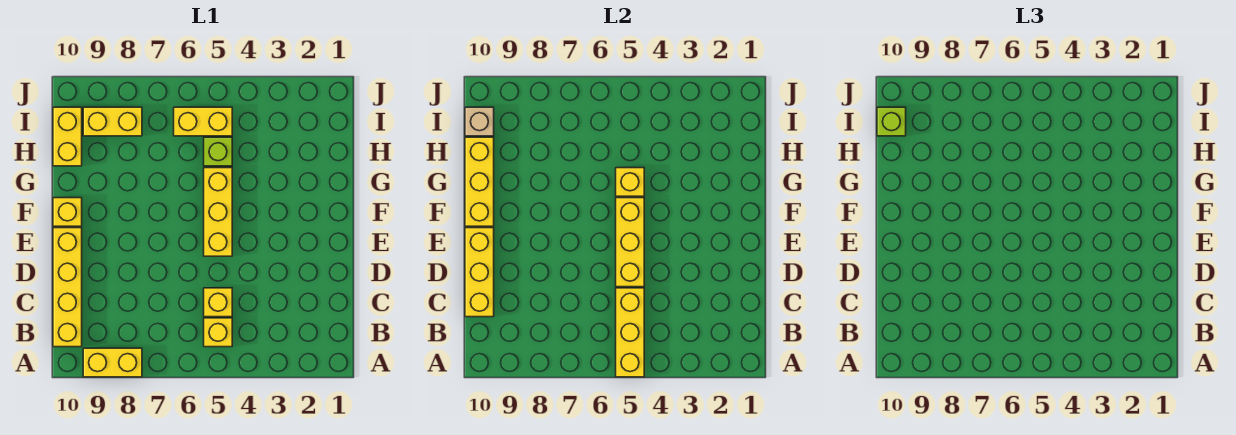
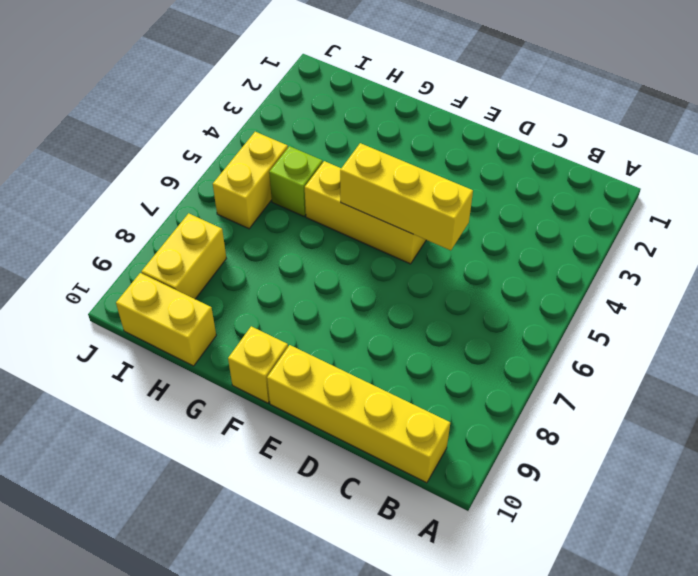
none -> yellow 1x2 brick [83,348,142,377]
none -> yellow 1x1 brick [204,318,232,347]
none -> yellow 1x1 brick [204,288,232,317]

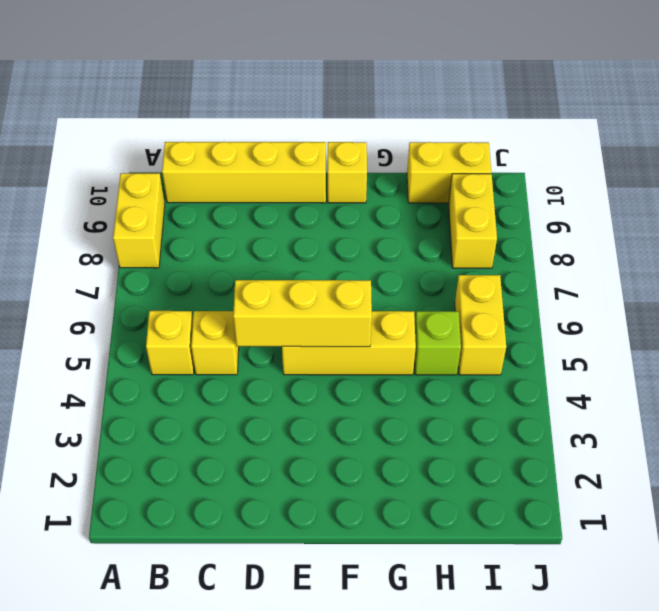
none -> yellow 1x3 brick [616,288,644,377]
none -> yellow 1x3 brick [465,228,494,317]
none -> yellow 1x3 brick [465,137,494,226]

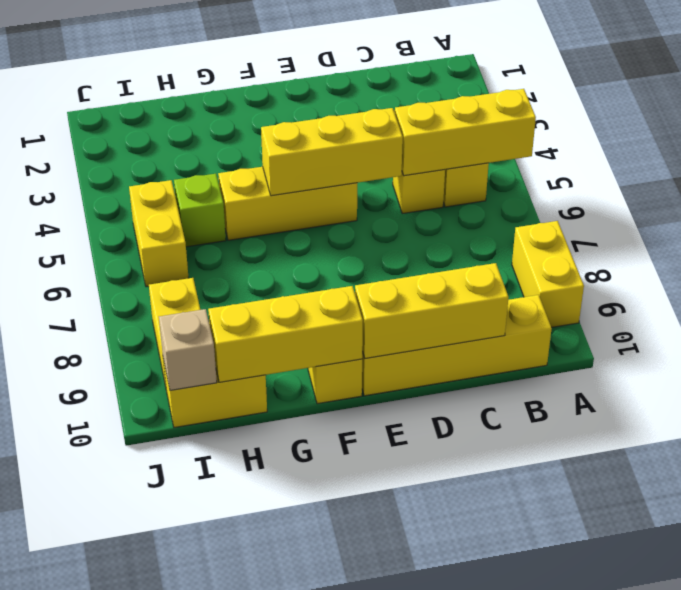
none -> yellow 1x1 brick [616,168,644,196]
none -> lime 1x1 brick [877,107,906,136]

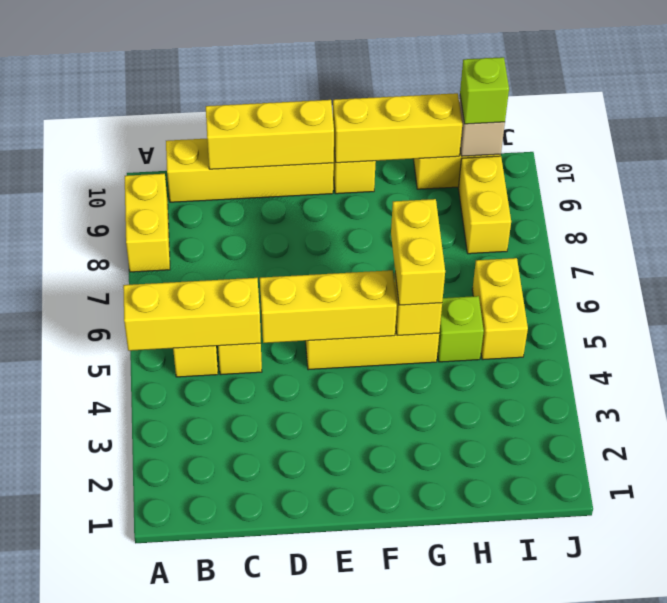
yellow 1x2 brick [391,199,445,305] -> none

